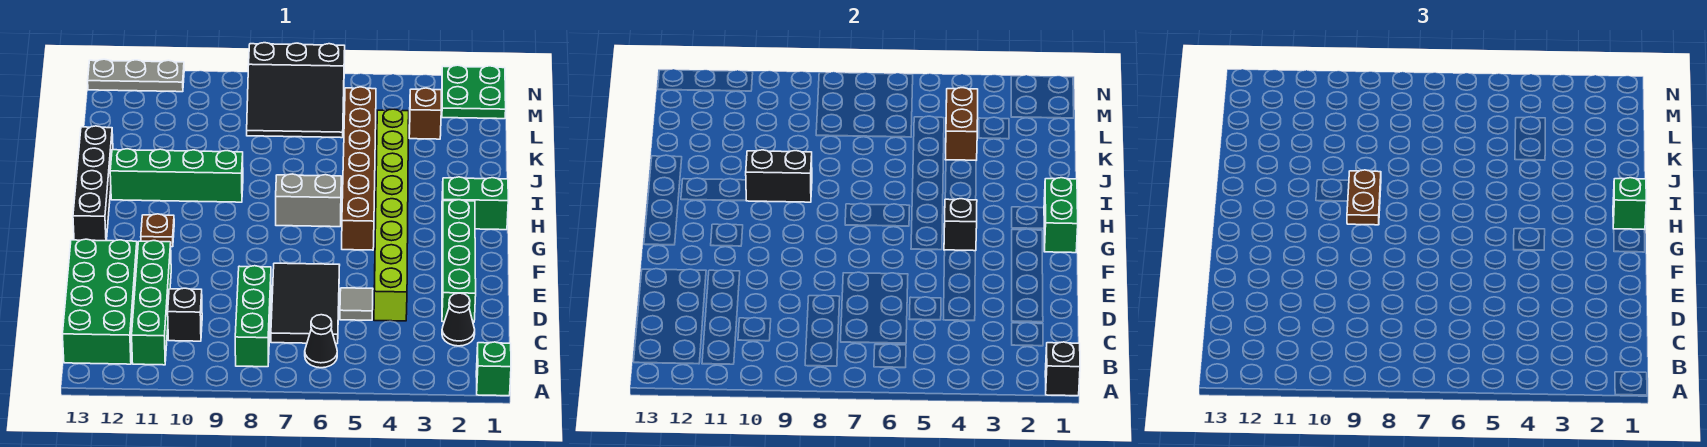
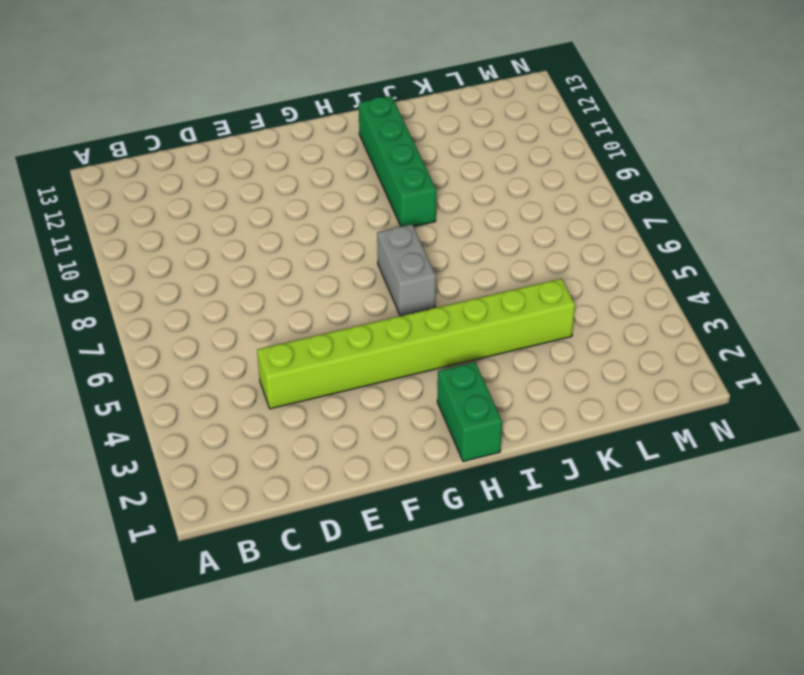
none -> green 1x1 brick [476,342,511,396]
none -> black 1x1 cone [305,315,337,368]
none -> green 1x3 brick [235,266,271,367]

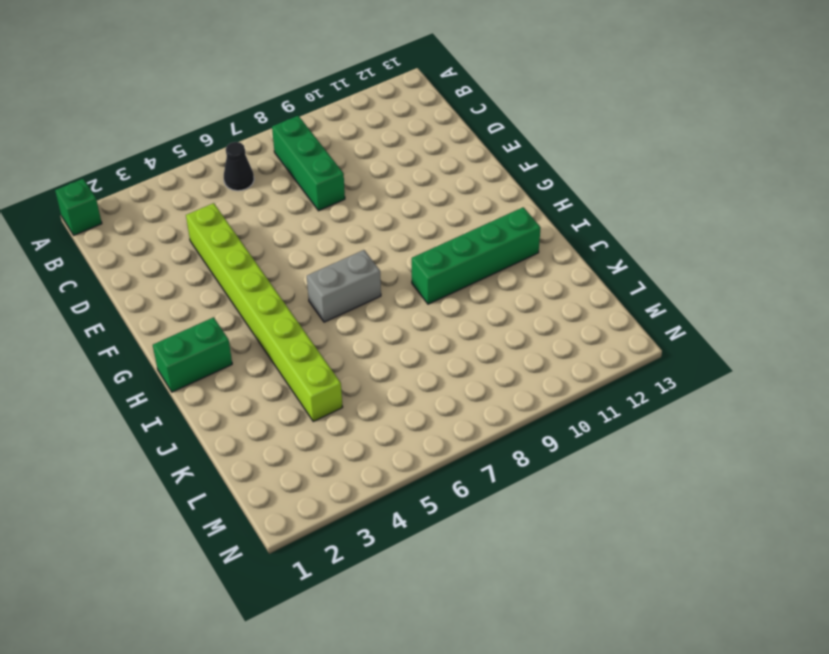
none -> green 1x4 brick [132,241,171,365]
none -> green 2x4 brick [63,239,137,364]
none -> black 1x1 cone [442,293,475,346]

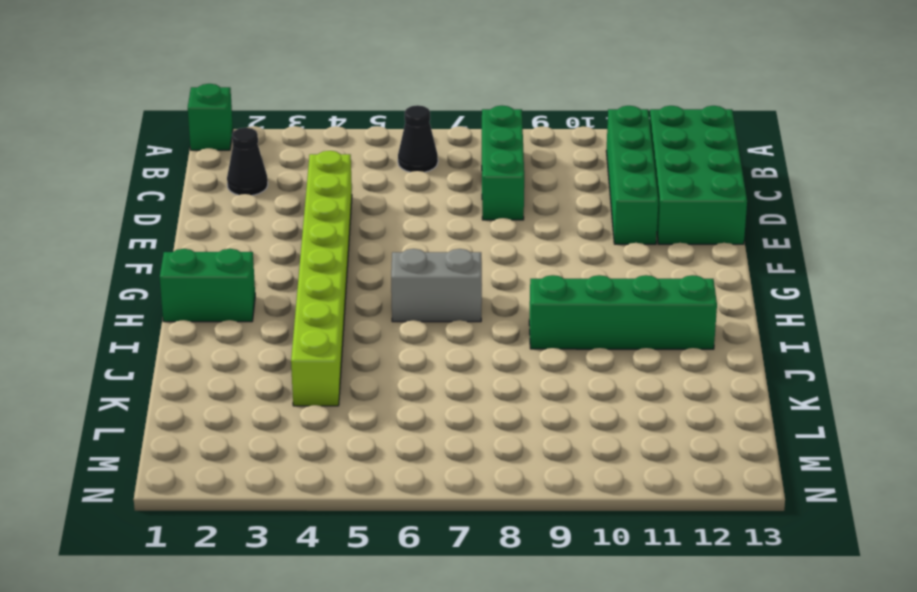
none -> black 2x3 tile [271,263,340,344]
none -> black 1x1 brick [168,288,202,341]
none -> green 1x4 brick [442,200,476,322]

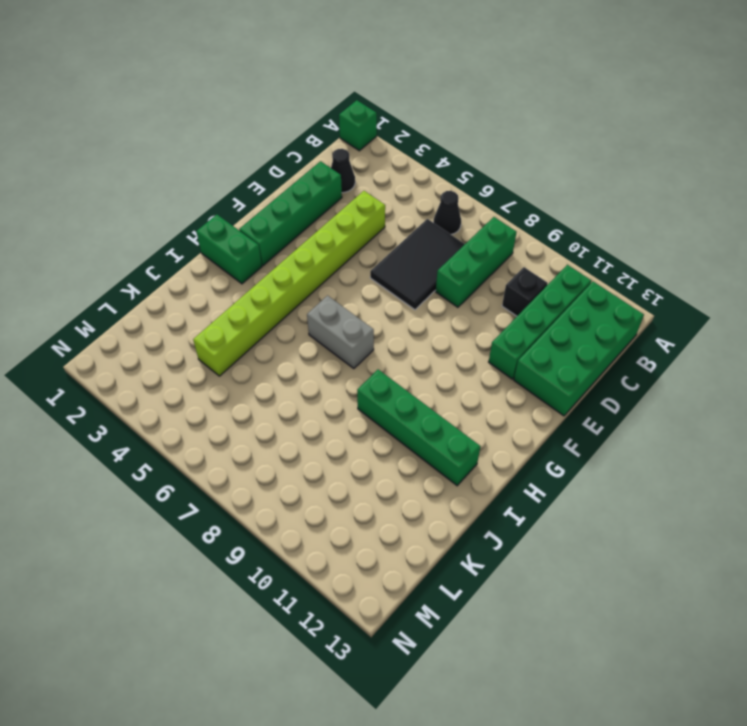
none -> grey 1x1 tile [340,288,373,320]
none -> brown 1x6 brick [342,87,376,250]
none -> brown 1x1 plate [141,214,174,247]

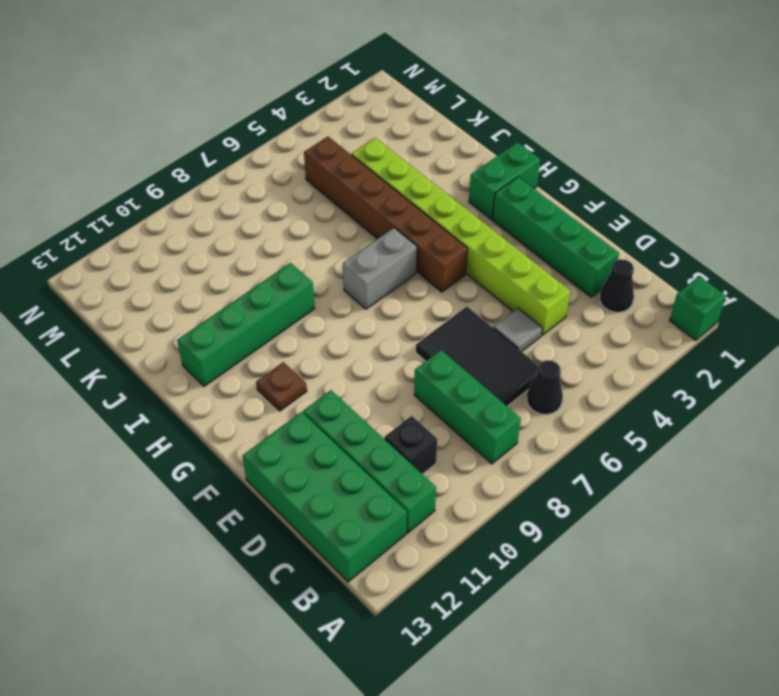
none -> black 1x4 brick [73,126,113,241]
none -> brown 1x1 brick [409,88,441,139]
none -> black 3x3 slope [247,43,345,138]

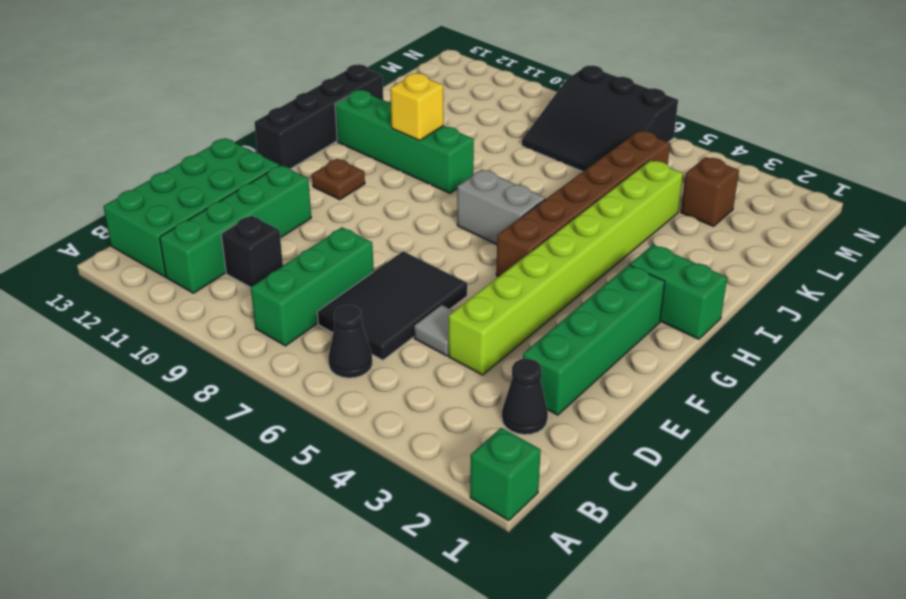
yellow 1x1 brick [390,73,444,140] -> black 1x2 brick [746,150,812,202]
none -> green 2x2 plate [442,65,506,119]
none -> grey 1x3 plate [88,59,184,92]
none -> black 1x1 brick [1045,342,1080,396]

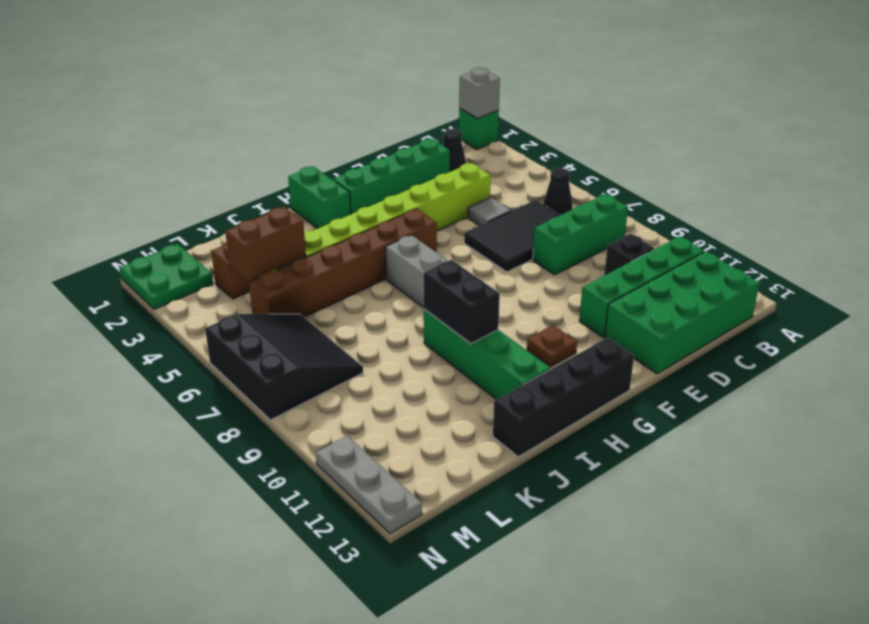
grey 1x1 brick [459,67,500,118] -> black 1x1 brick [1045,342,1080,396]
none -> green 1x2 brick [1044,178,1078,253]
none -> black 1x1 brick [944,199,977,251]
none -> green 1x1 brick [1613,178,1646,230]

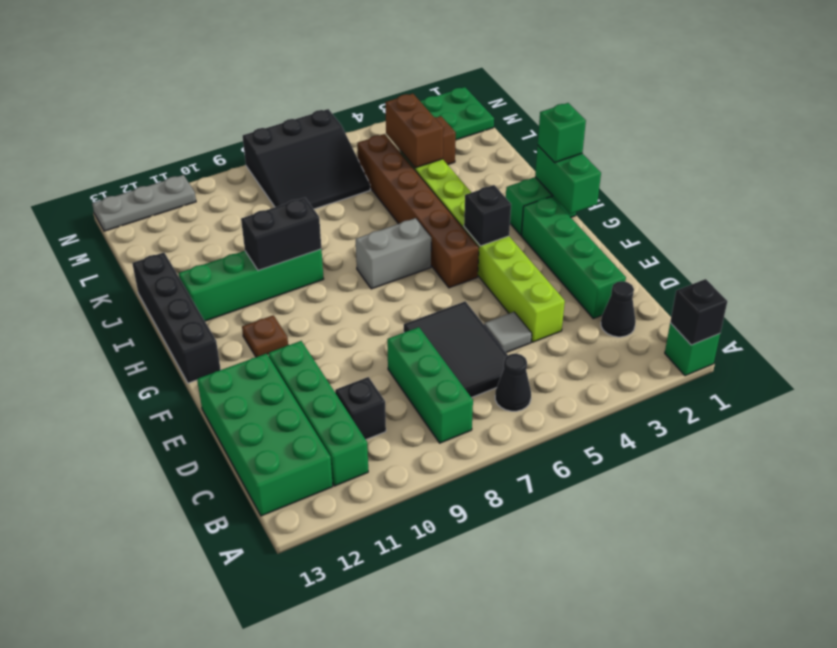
none -> brown 1x2 plate [1347,170,1381,225]

